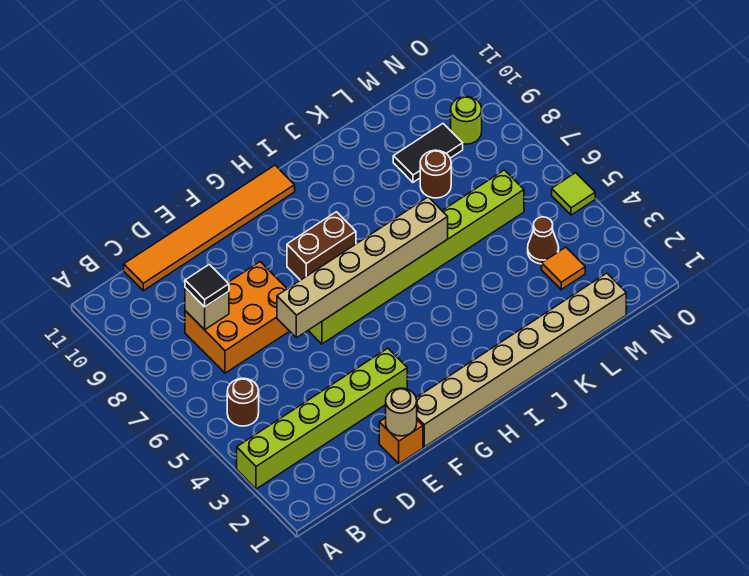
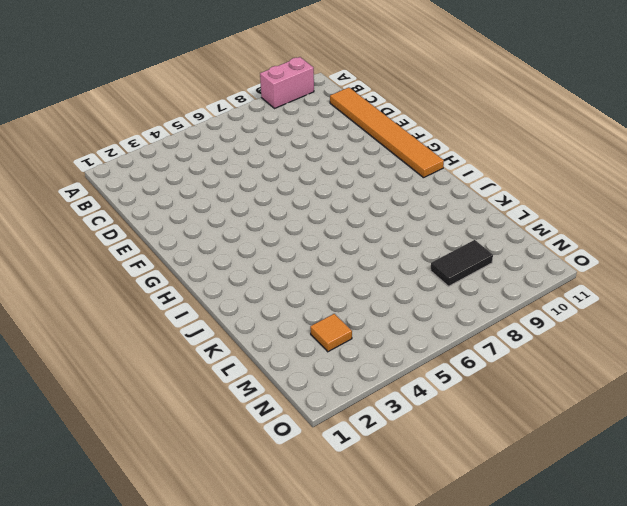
pink 1x2 brick [260,57,314,108] -> none
black 1x2 tile [430,240,493,286] -> black 1x2 tile turned to [393,124,463,182]
none -> lime 1x6 brick [237,348,407,489]
none -> brown 1x1 round brick [227,378,259,426]
none -> orange 2x3 brick [185,262,289,373]

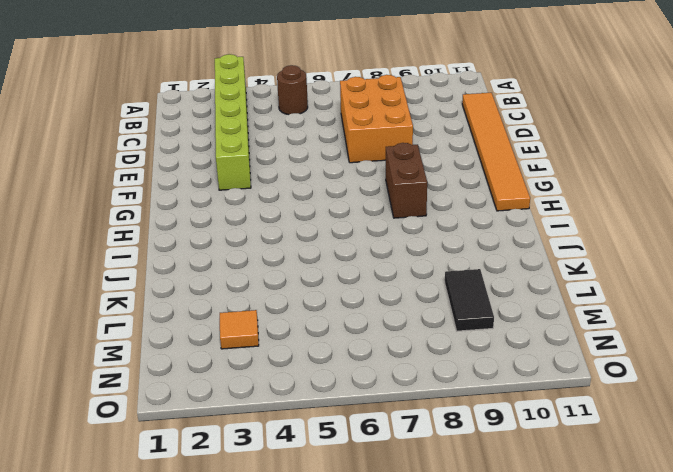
none -> orange 1x1 brick [379,418,423,464]
none -> tan 1x8 brick [416,273,626,447]
none -> lime 1x8 brick [308,170,524,344]

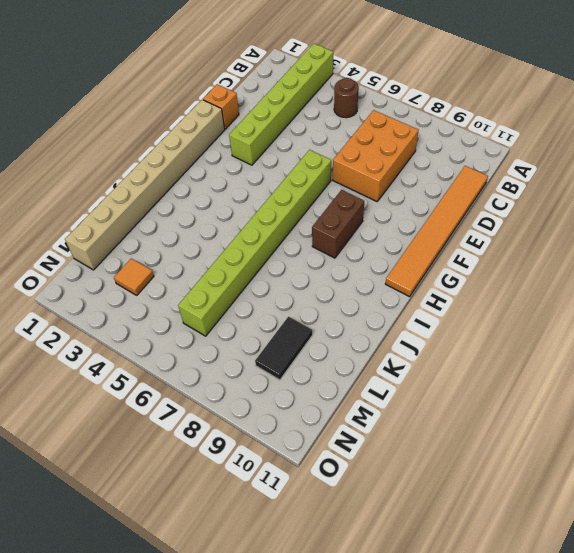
none -> brown 1x1 round brick [420,150,451,198]
none -> brown 1x1 cone [528,217,559,264]
none -> lime 1x1 round brick [451,97,482,144]

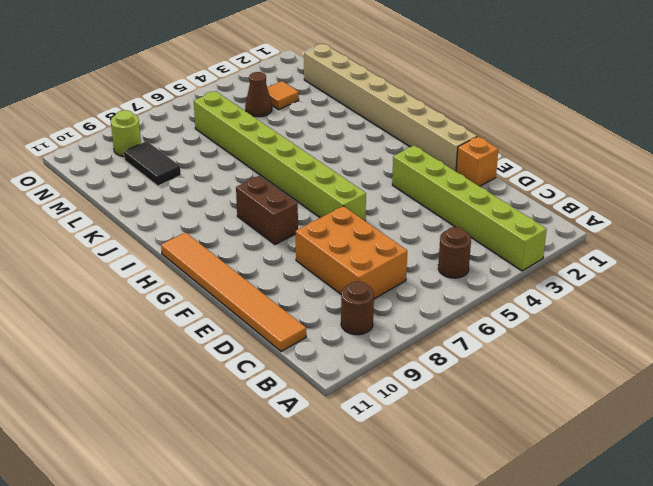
brown 1x1 round brick [341,281,374,335] -> brown 1x1 round brick moved to [420,150,451,198]
none -> lime 1x1 tile [552,173,595,215]
none -> tan 1x1 brick [185,288,229,330]
none -> tan 1x1 round brick [386,388,417,436]

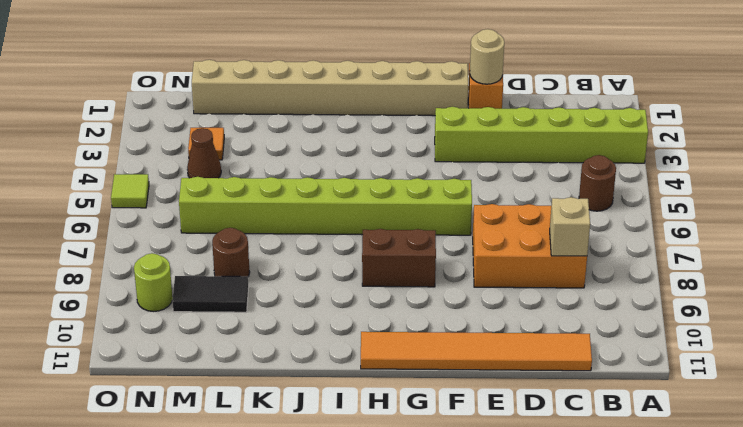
none -> tan 1x6 brick [277,197,448,338]
none -> black 1x1 tile [185,264,229,307]

